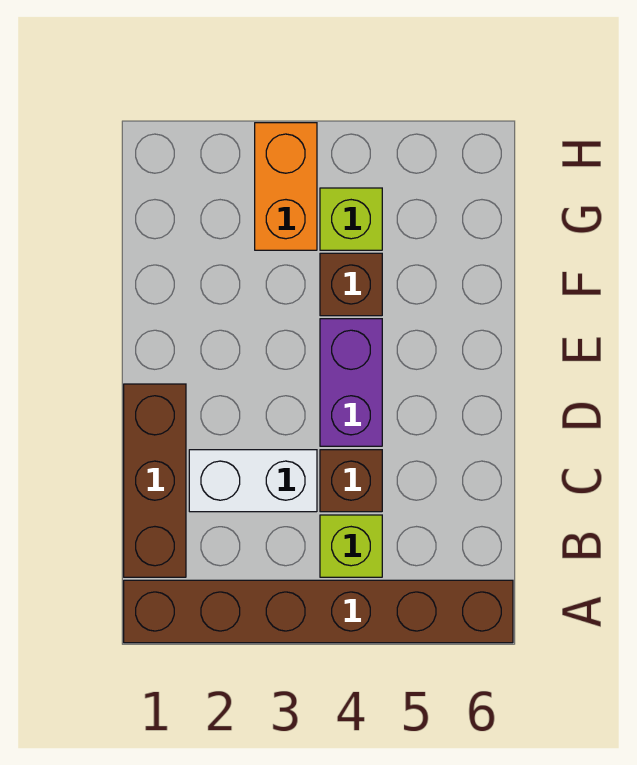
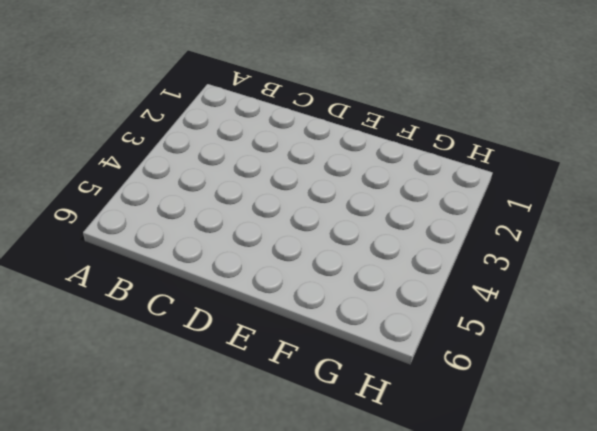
none -> brown 1x6 brick [124,580,513,643]
none -> brown 1x3 brick [124,384,186,577]

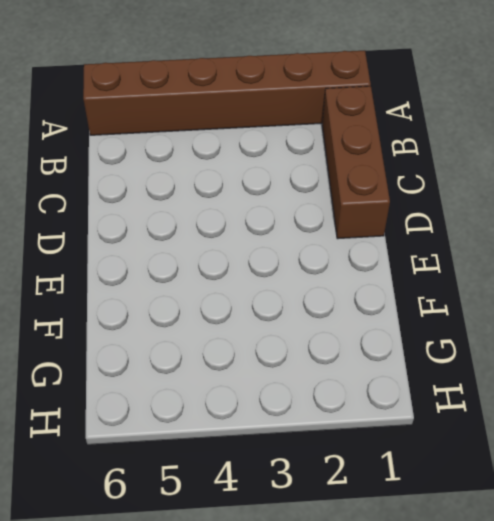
none -> lime 1x1 brick [320,515,382,577]
none -> white 1x2 brick [189,450,317,512]

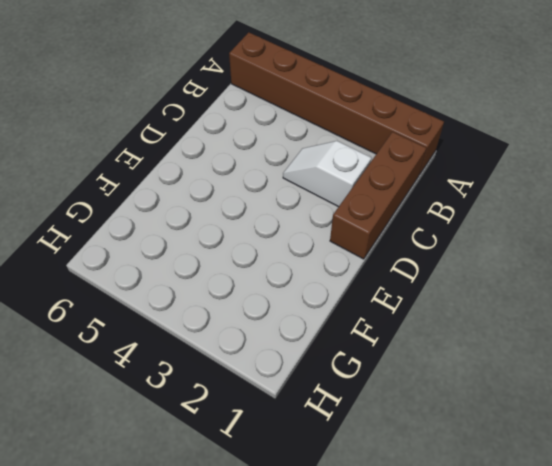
white 1x2 slope [283,141,371,207] -> white 1x2 brick [189,450,317,512]
none -> lime 1x1 brick [320,515,382,577]
none -> brown 1x1 brick [320,450,382,512]

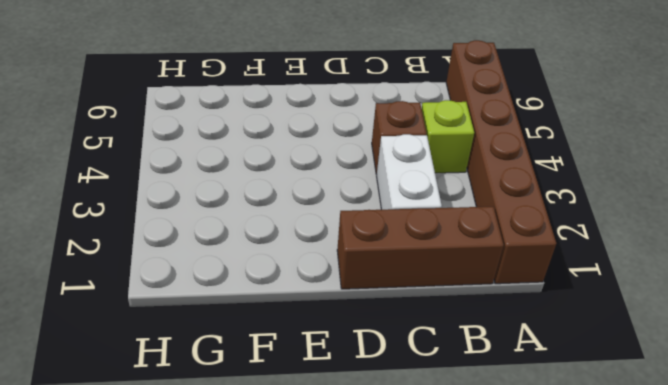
none -> purple 1x2 brick [320,319,382,446]
none -> brown 1x1 brick [320,253,382,316]

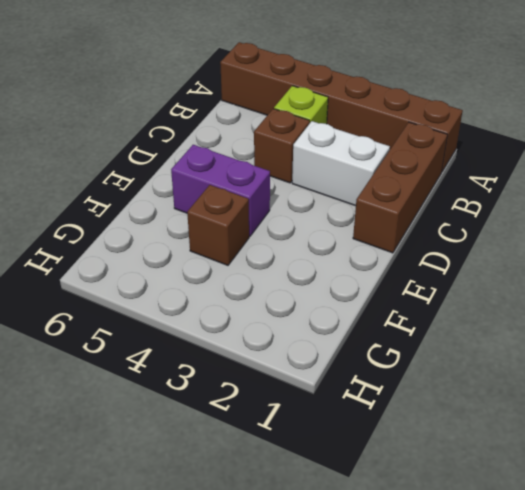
purple 1x2 brick [171,145,270,236] -> purple 1x2 brick turned to [320,319,382,446]
none -> orange 1x2 brick [255,123,317,250]
none -> lime 1x1 brick [320,188,382,250]

